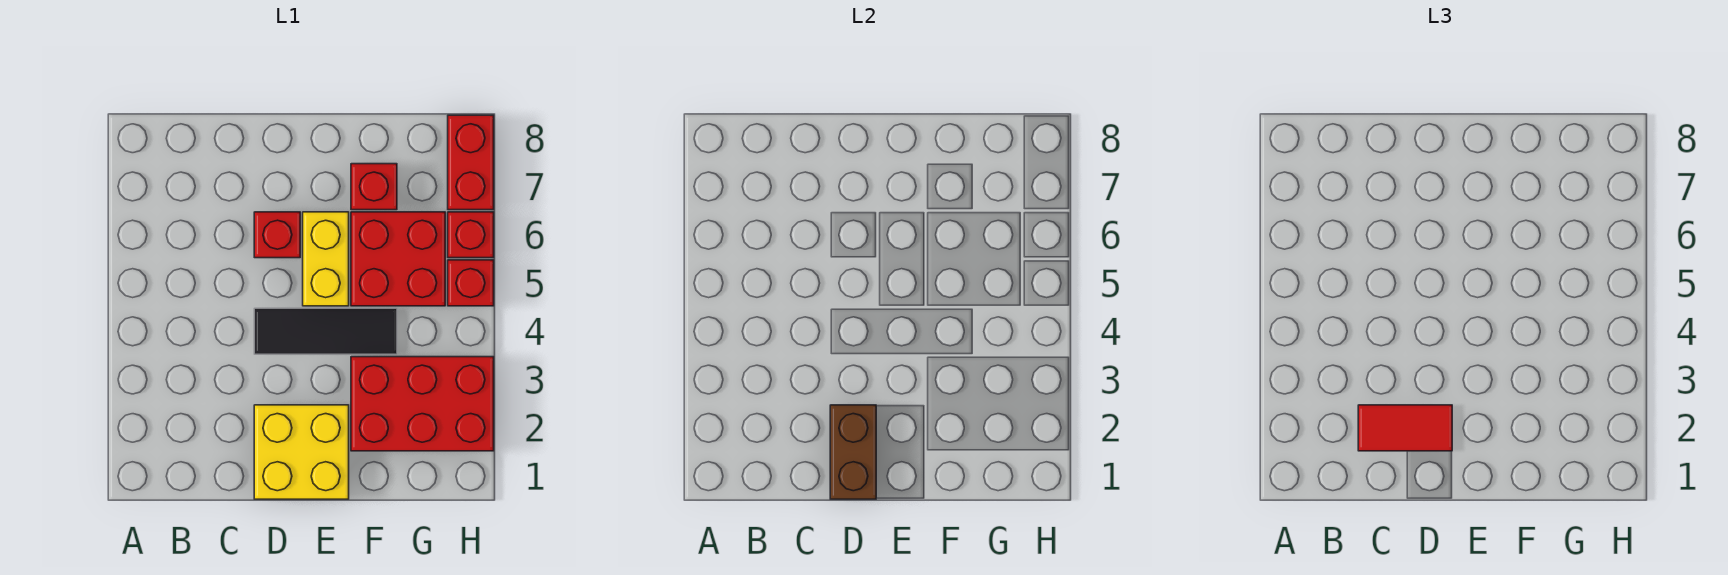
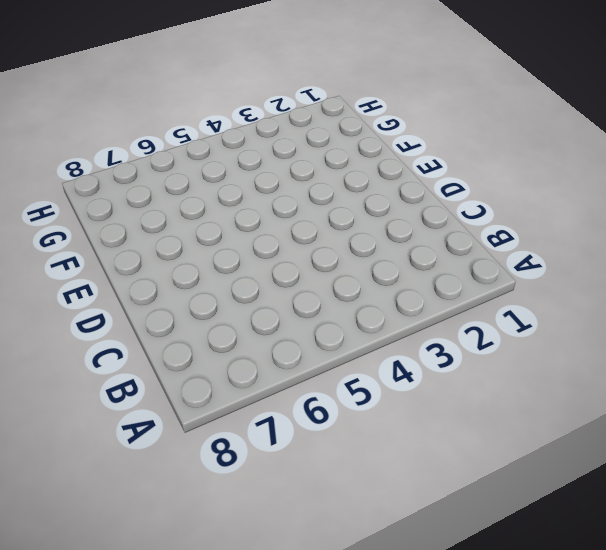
none -> yellow 2x2 brick [254,405,349,499]
none -> black 1x3 tile [254,308,397,354]
none -> red 1x1 brick [254,212,300,258]

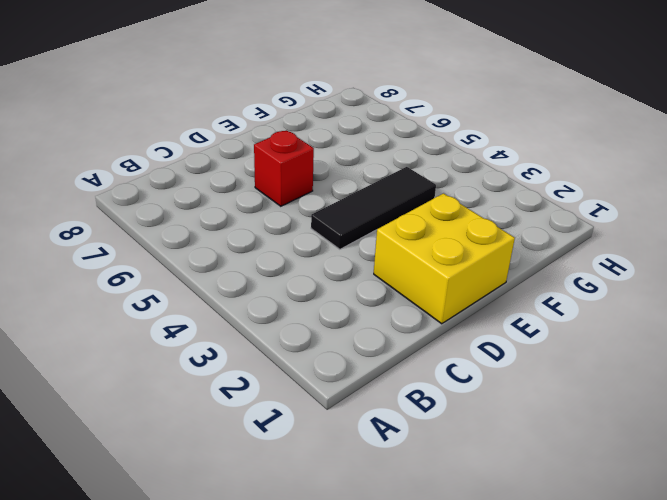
none -> yellow 1x2 brick [303,212,349,306]
none -> red 2x3 brick [351,357,494,451]
none -> red 2x2 brick [351,212,445,306]

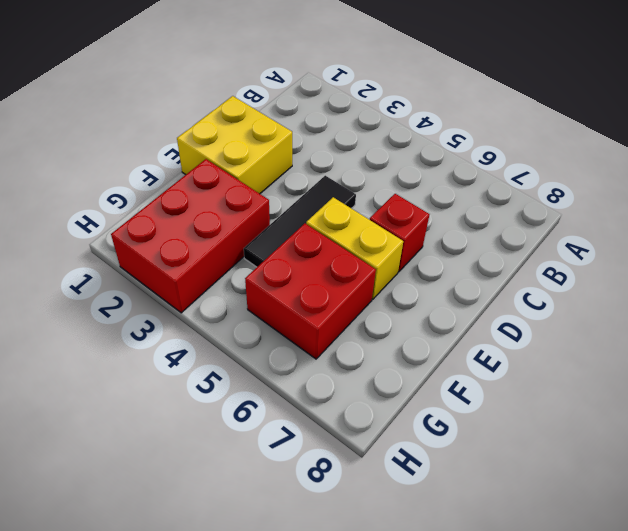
none -> red 1x1 brick [351,164,397,210]
none -> red 1x1 brick [448,260,494,306]
none -> red 1x1 brick [448,212,494,258]

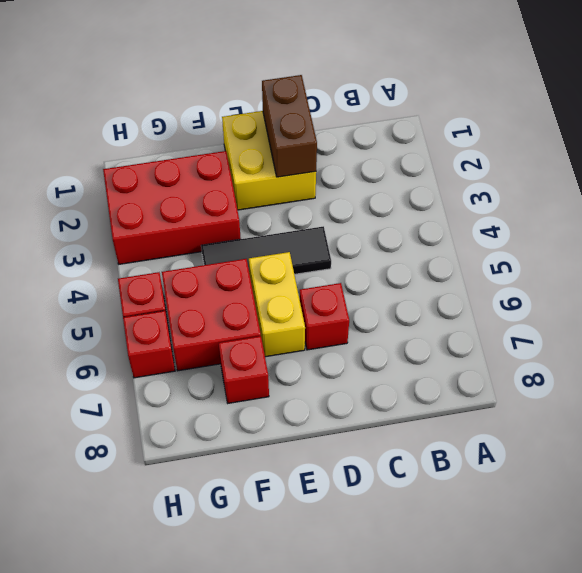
none -> red 1x2 brick [448,115,494,210]
none -> red 1x2 tile [1358,405,1452,451]

